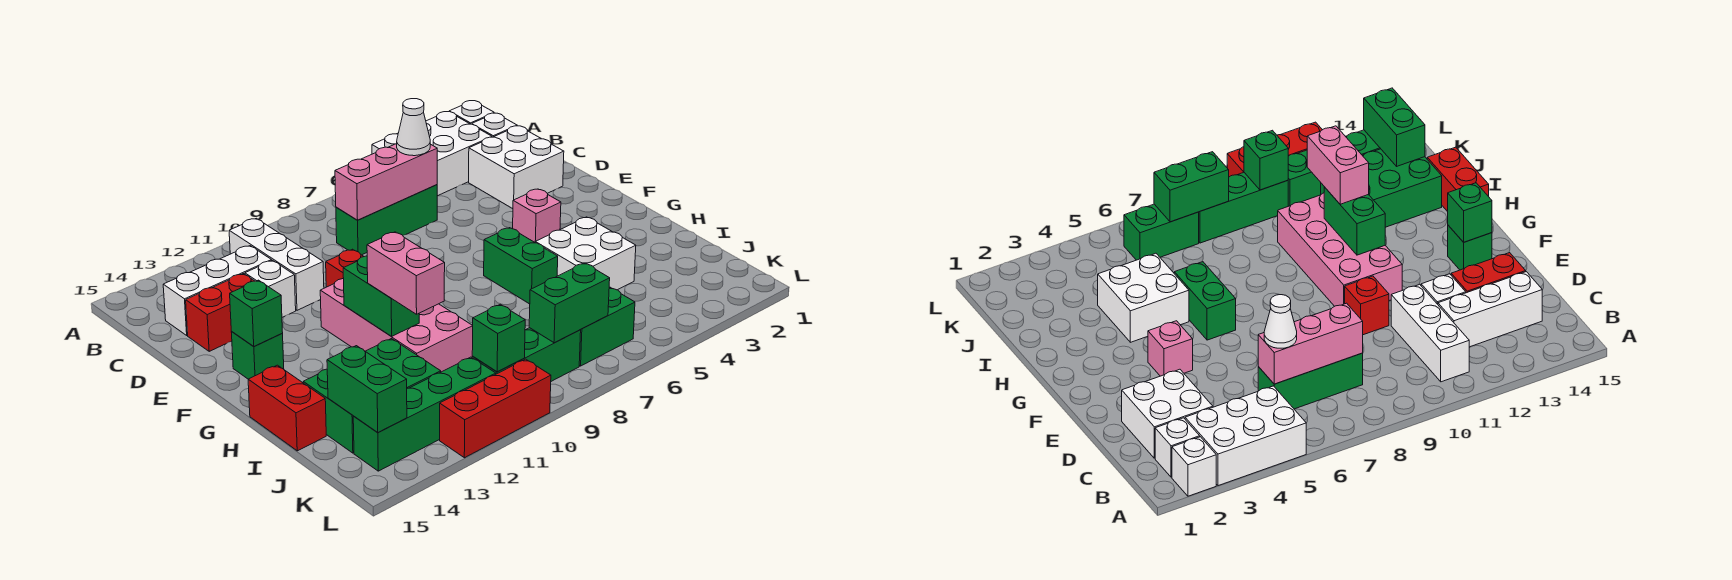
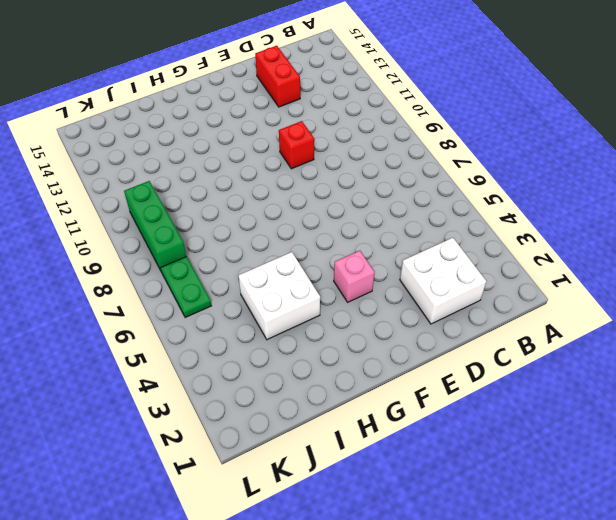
green 1x2 plate [161,257,211,318] -> green 1x2 brick [579,287,635,366]
none -> white 1x1 brick [449,101,494,124]
none -> white 2x3 brick [372,112,492,196]
none -> white 1x1 brick [472,113,517,137]

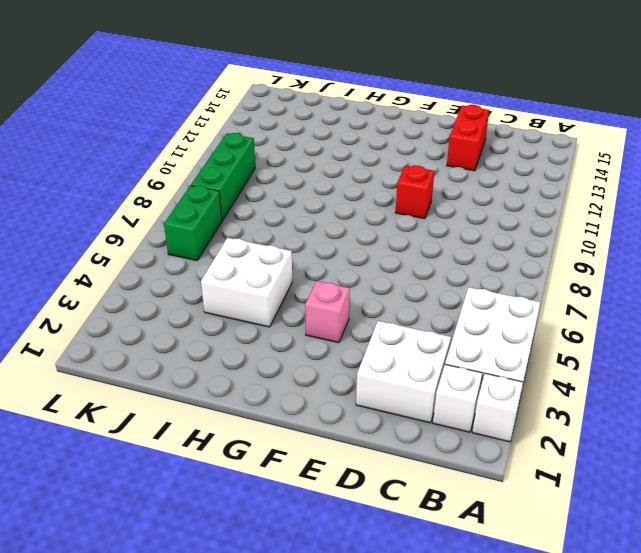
none -> white 1x3 brick [229,218,324,310]
none -> green 1x3 brick [336,185,437,255]
none -> white 1x3 brick [163,246,272,335]

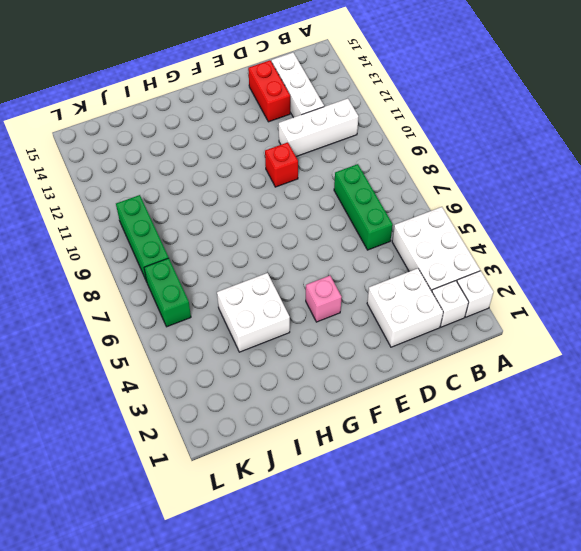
none -> white 1x1 brick [245,260,296,317]
none -> pink 2x4 brick [320,278,473,372]
none -> green 1x1 brick [231,332,284,379]

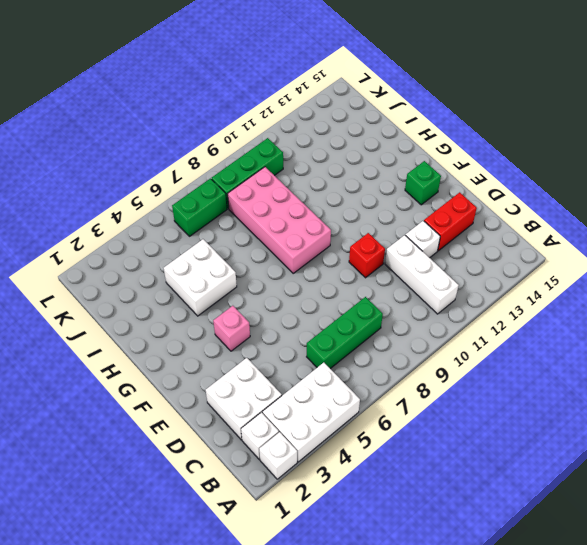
pink 2x4 brick [228,167,331,273] -> pink 2x4 brick moved to [320,278,473,372]
none -> white 1x3 brick [163,246,272,335]
none -> green 1x2 brick [484,228,558,304]
none -> red 1x2 brick [248,365,326,451]

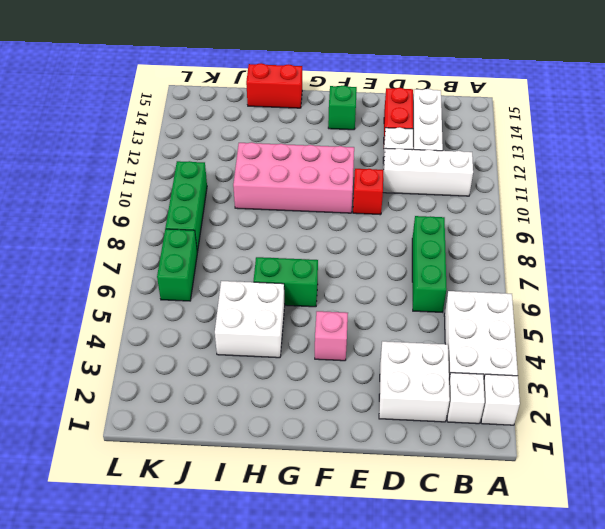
none -> green 2x3 brick [303,339,441,453]
none -> green 1x4 brick [353,357,496,471]
none -> red 1x3 brick [440,359,551,458]

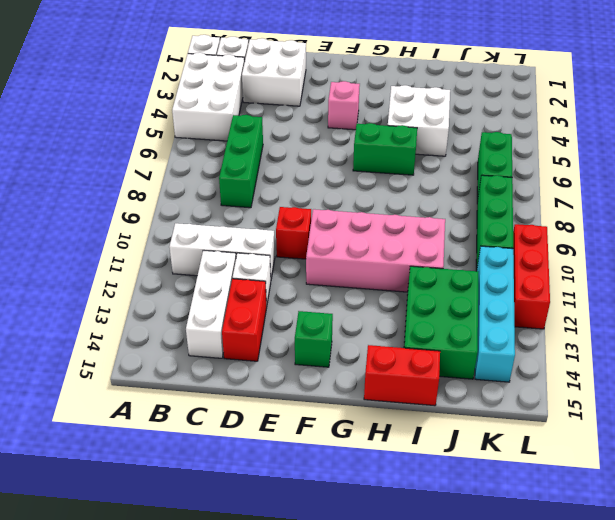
cyan 1x4 brick [475,246,515,382] -> green 1x4 brick [353,357,496,471]
none -> pink 1x3 brick [335,144,437,220]
none -> green 1x1 brick [230,280,283,346]
none -> green 1x2 brick [343,256,419,336]

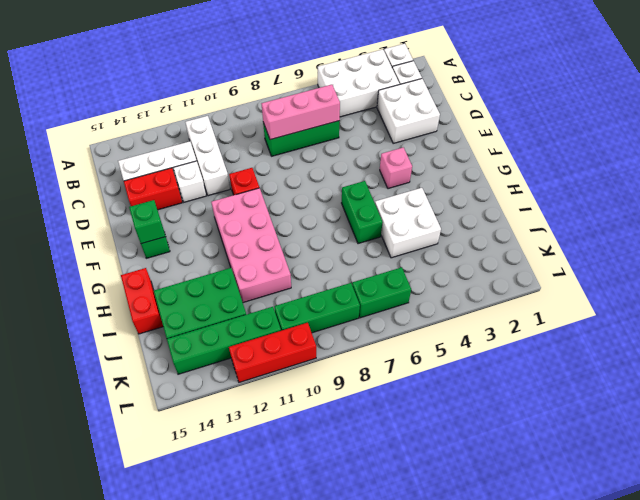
none -> green 1x2 brick [343,256,419,336]
none -> green 1x2 brick [327,346,407,433]
none -> green 1x2 brick [529,263,610,343]

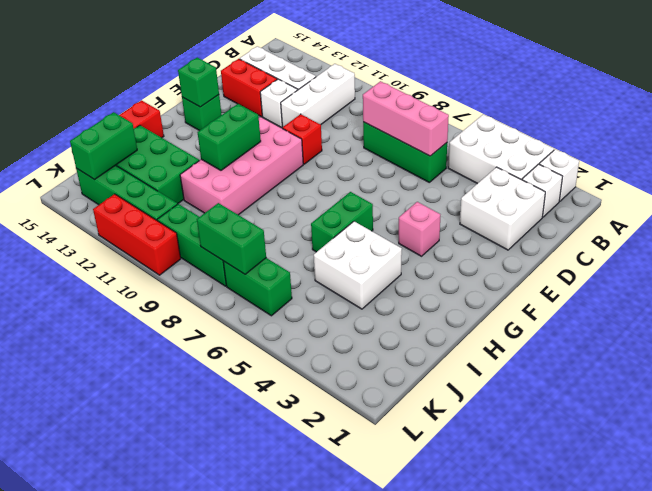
none -> green 1x1 brick [472,304,525,372]
none -> white 1x1 cone [397,99,430,156]
none -> pink 1x2 brick [367,232,445,314]

